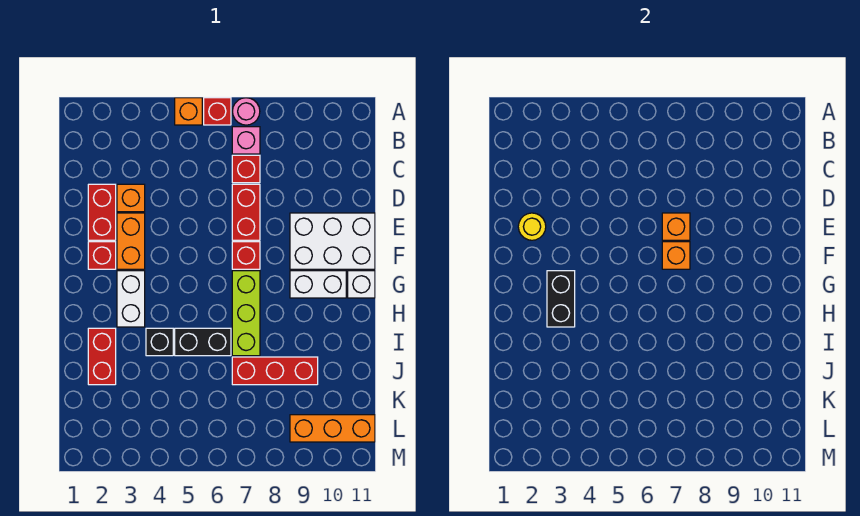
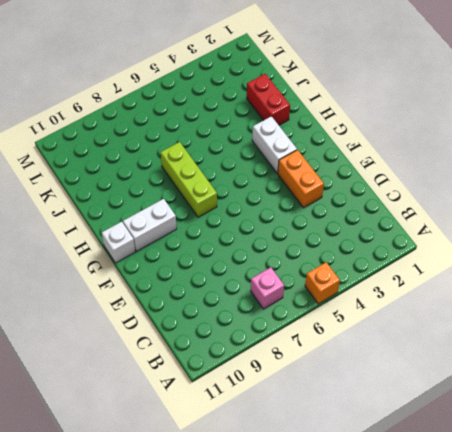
none -> red 1x1 brick [204,98,231,125]
none -> pink 1x1 round brick [232,98,260,125]
none -> red 1x1 brick [232,155,260,183]

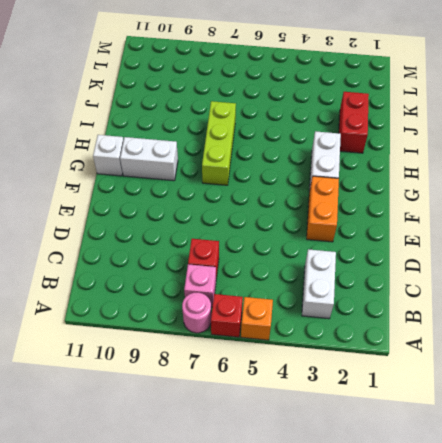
white 1x2 brick [302,249,336,319] -> none
none -> red 1x2 brick [88,184,116,240]
none -> orange 1x1 brick [117,184,145,212]
none -> red 1x2 brick [232,184,260,240]

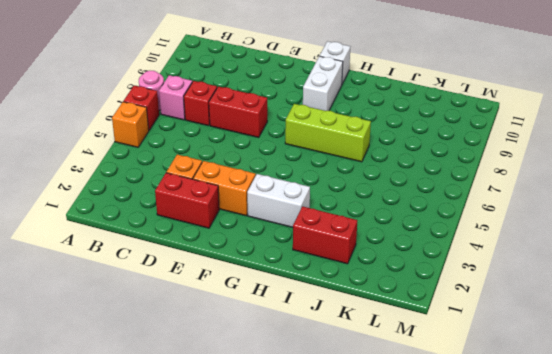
none -> white 2x3 brick [290,213,375,269]
none -> red 1x1 brick [88,242,116,269]
none -> red 1x1 brick [232,242,260,269]

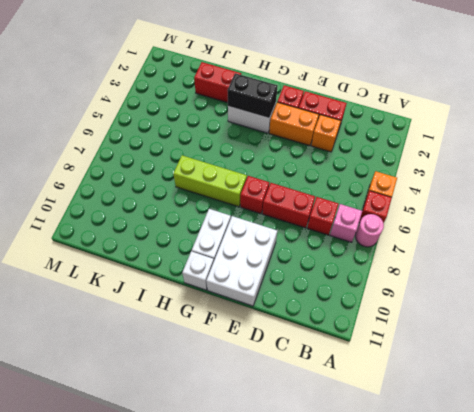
none -> black 1x1 brick [146,328,173,356]
none -> black 1x2 brick [175,328,231,356]
none -> red 1x3 brick [232,357,318,385]

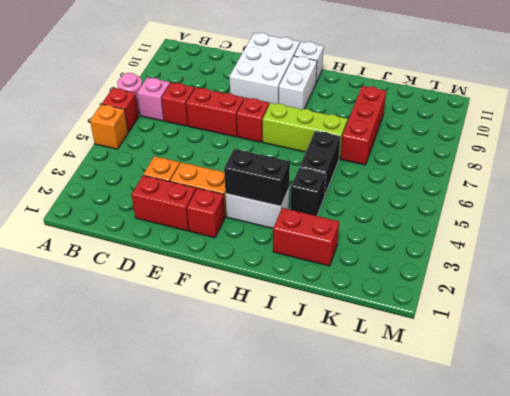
none -> orange 1x3 brick [290,415,375,442]
none -> yellow 1x1 round brick [518,213,546,240]
none -> orange 1x1 brick [662,213,690,240]

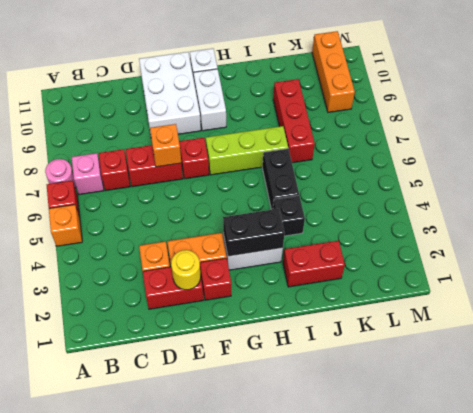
none -> orange 1x1 brick [662,242,690,269]

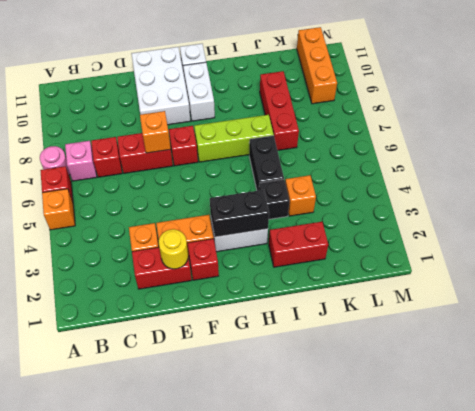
orange 1x1 brick [285,175,316,216] -> orange 1x1 brick moved to [662,242,690,269]

